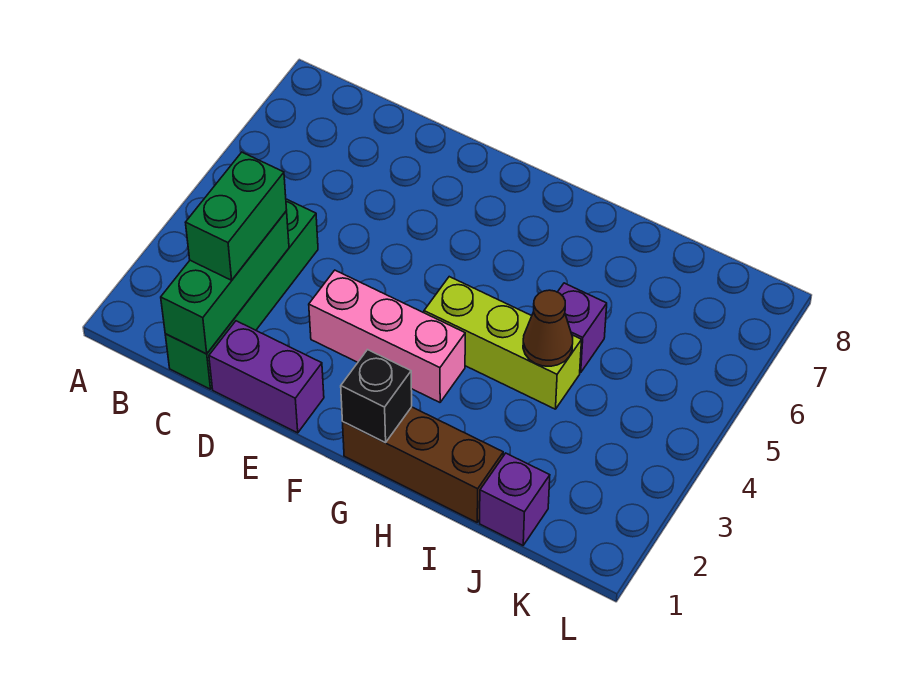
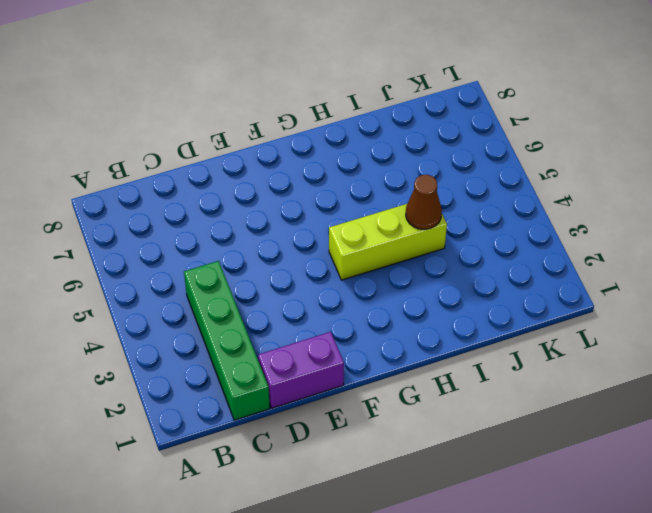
none -> pink 1x3 brick [309,270,465,402]
none -> brown 1x3 brick [343,407,503,522]

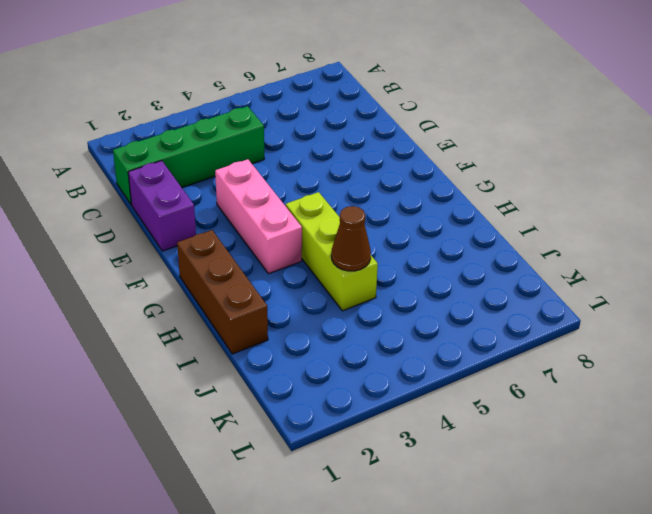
none -> purple 1x1 brick [558,283,607,373]
none -> purple 1x1 brick [480,453,550,545]

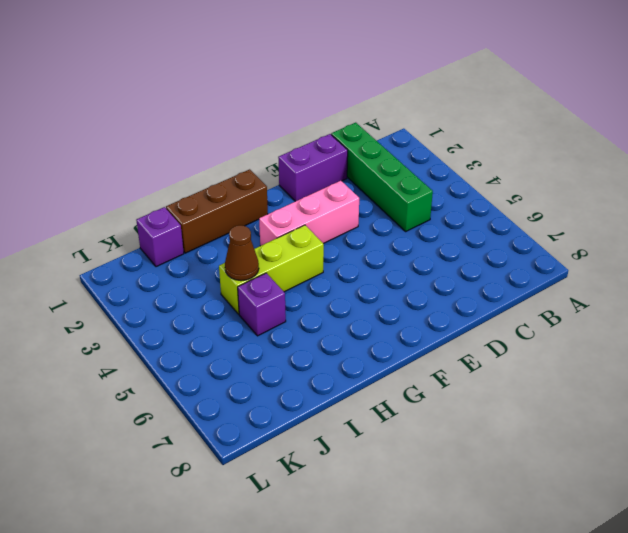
none -> green 1x3 brick [161,211,289,354]
none -> black 1x1 brick [341,350,412,443]

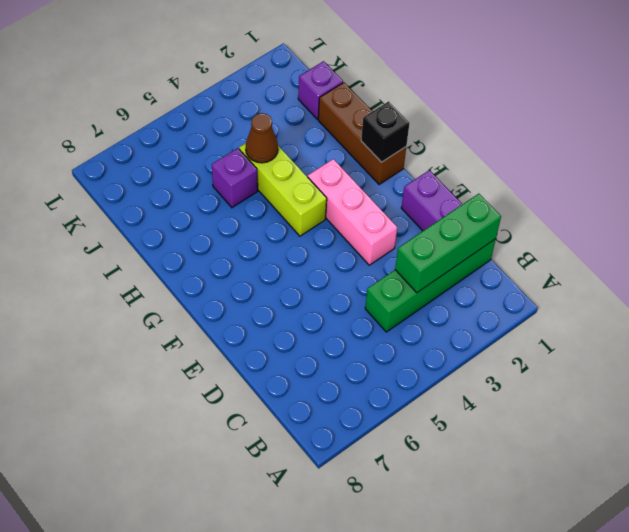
none -> green 1x2 brick [186,152,287,280]

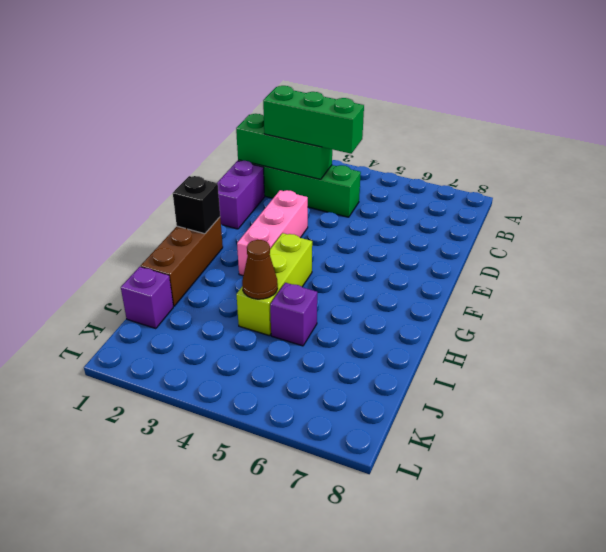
green 1x3 brick [263,86,364,154] -> green 1x2 brick [186,152,287,280]

